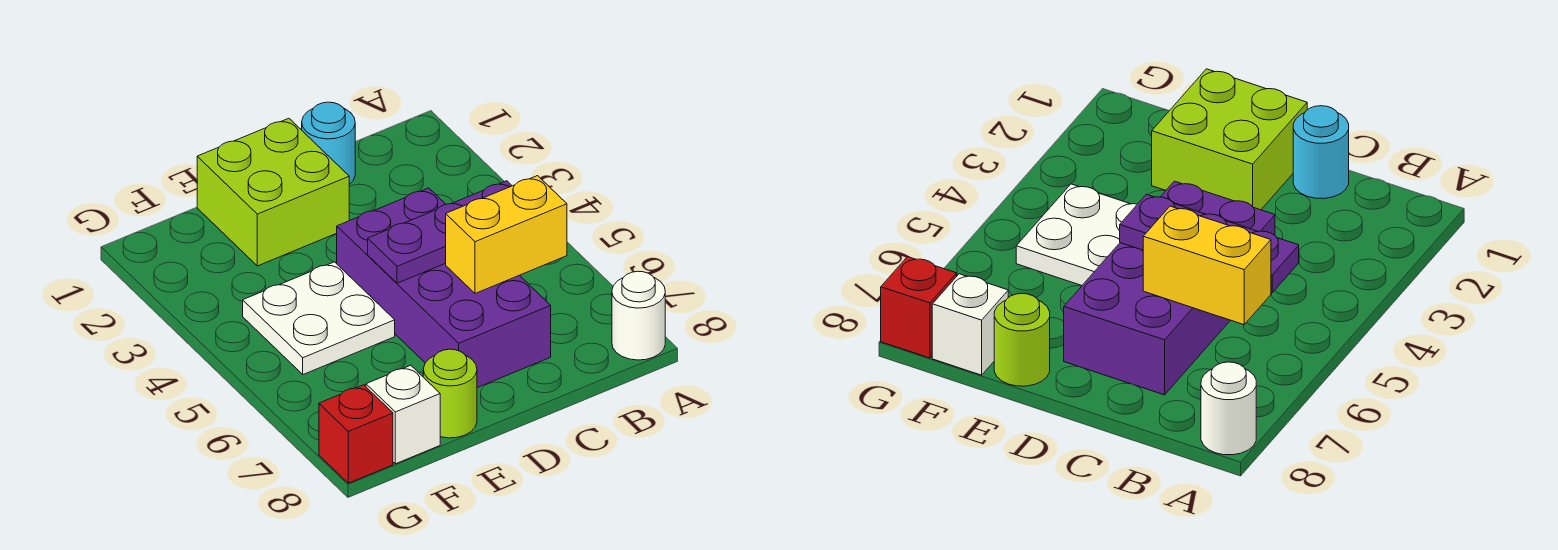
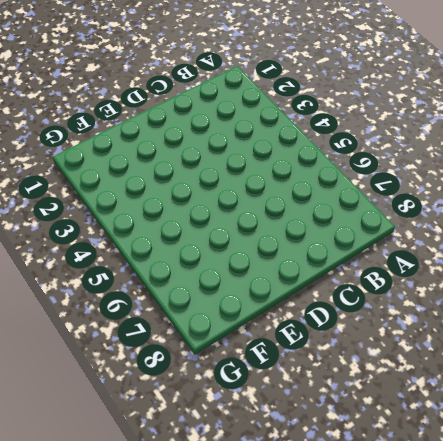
none -> white 1x1 round brick [612,271,665,360]
none -> cyan 1x1 round brick [302,102,355,184]

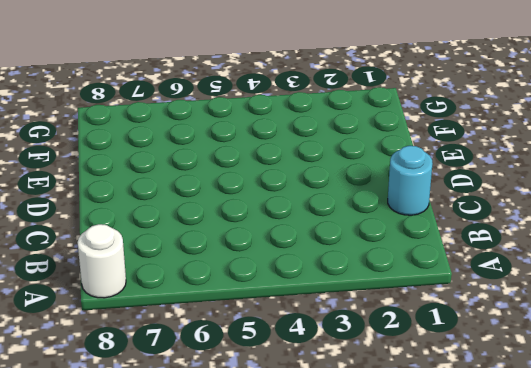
none -> purple 2x4 brick [337,188,551,388]
none -> lime 2x2 brick [197,118,349,266]

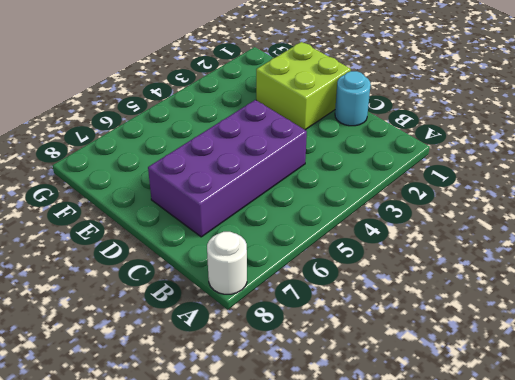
none -> white 2x2 plate [243,262,395,375]
none -> lime 1x1 round brick [423,349,477,438]

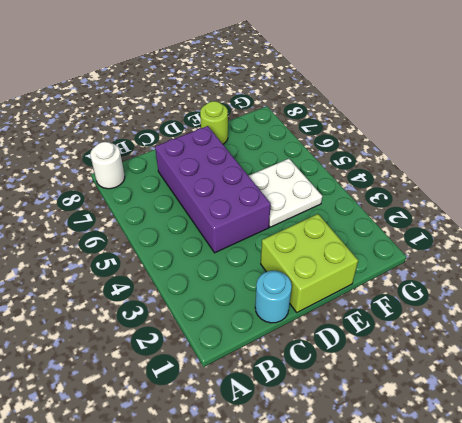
none -> white 1x1 brick [366,365,440,464]
none -> red 1x1 brick [319,385,393,483]

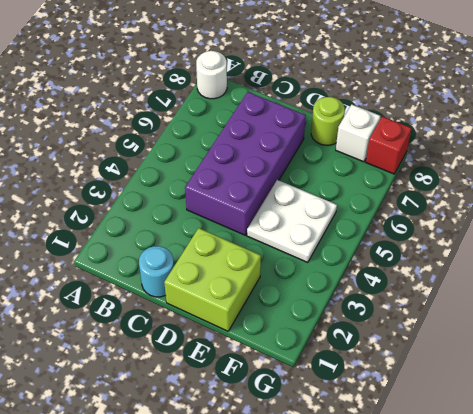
none -> purple 1x3 plate [368,181,512,283]
none -> yellow 1x2 brick [446,176,567,293]

